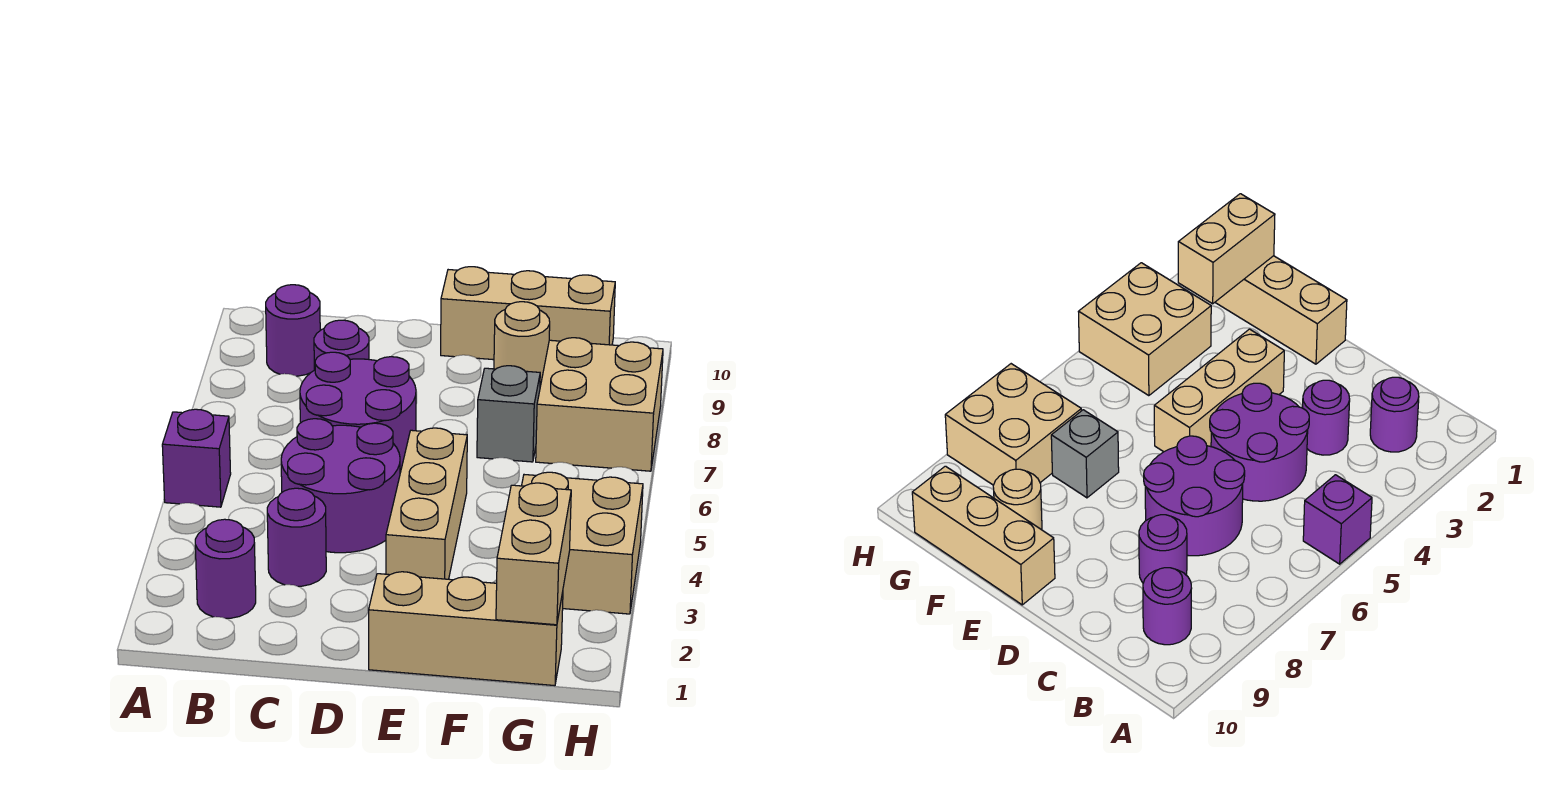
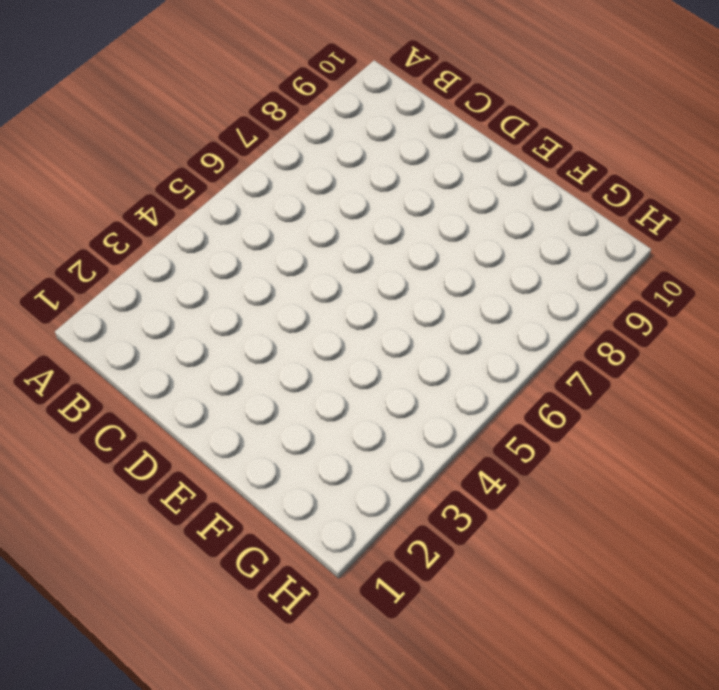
none -> purple 1x1 brick [162,409,231,507]
none -> purple 1x1 round brick [195,519,256,618]
none -> purple 1x1 round brick [266,285,320,376]

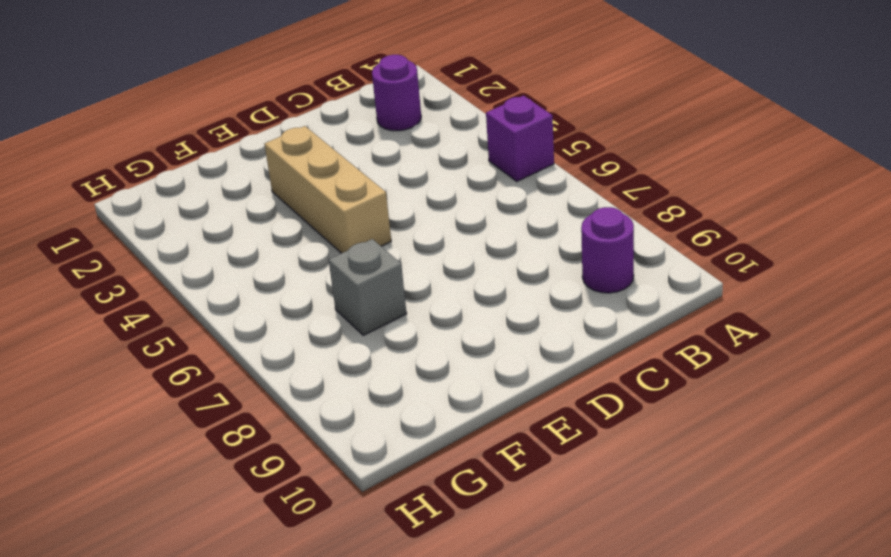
none -> purple 1x1 round brick [267,488,326,586]
none -> purple 2x2 round brick [281,419,400,553]
none -> purple 2x2 round brick [300,352,416,472]

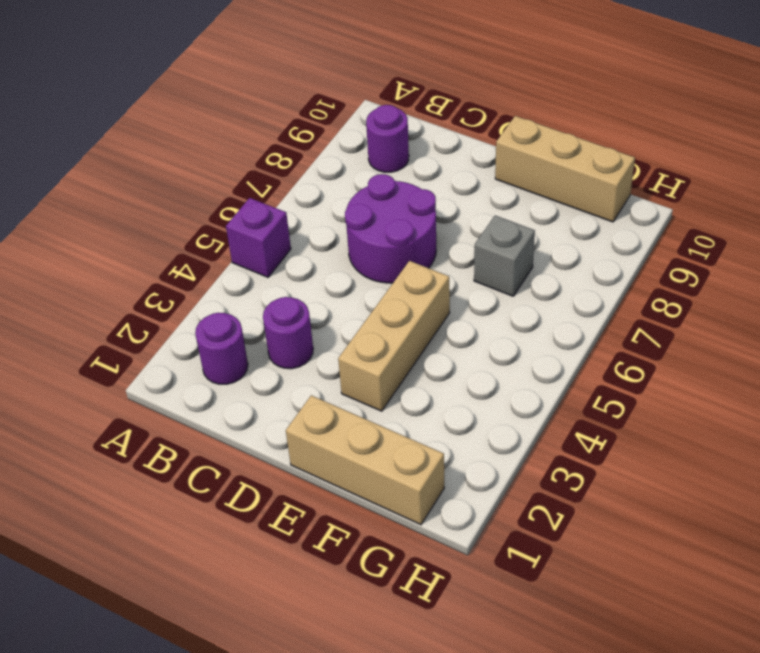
none -> purple 2x2 round brick [281,419,400,553]
none -> purple 1x1 round brick [314,320,369,370]
none -> tan 1x1 round brick [494,302,550,386]

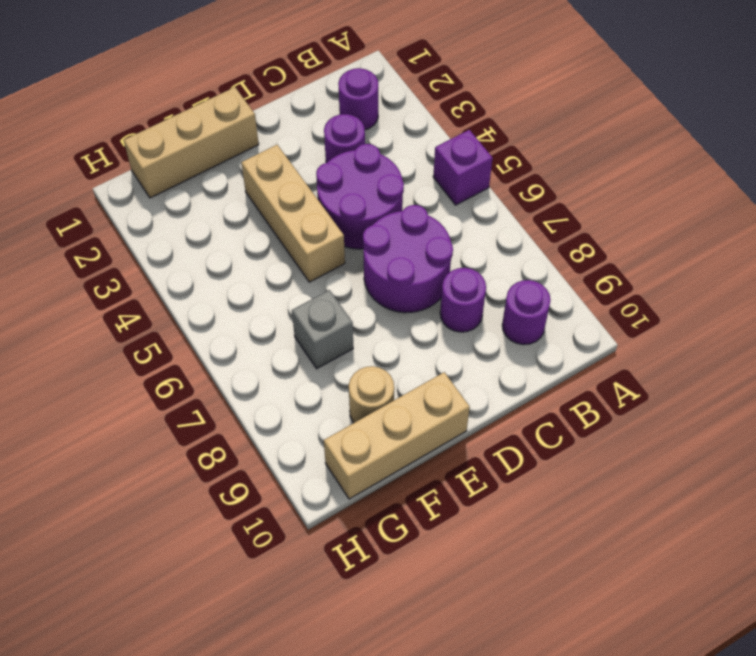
none -> tan 2x2 brick [522,472,643,614]
none -> tan 2x2 brick [536,338,663,471]
none -> tan 1x2 brick [496,483,571,625]

